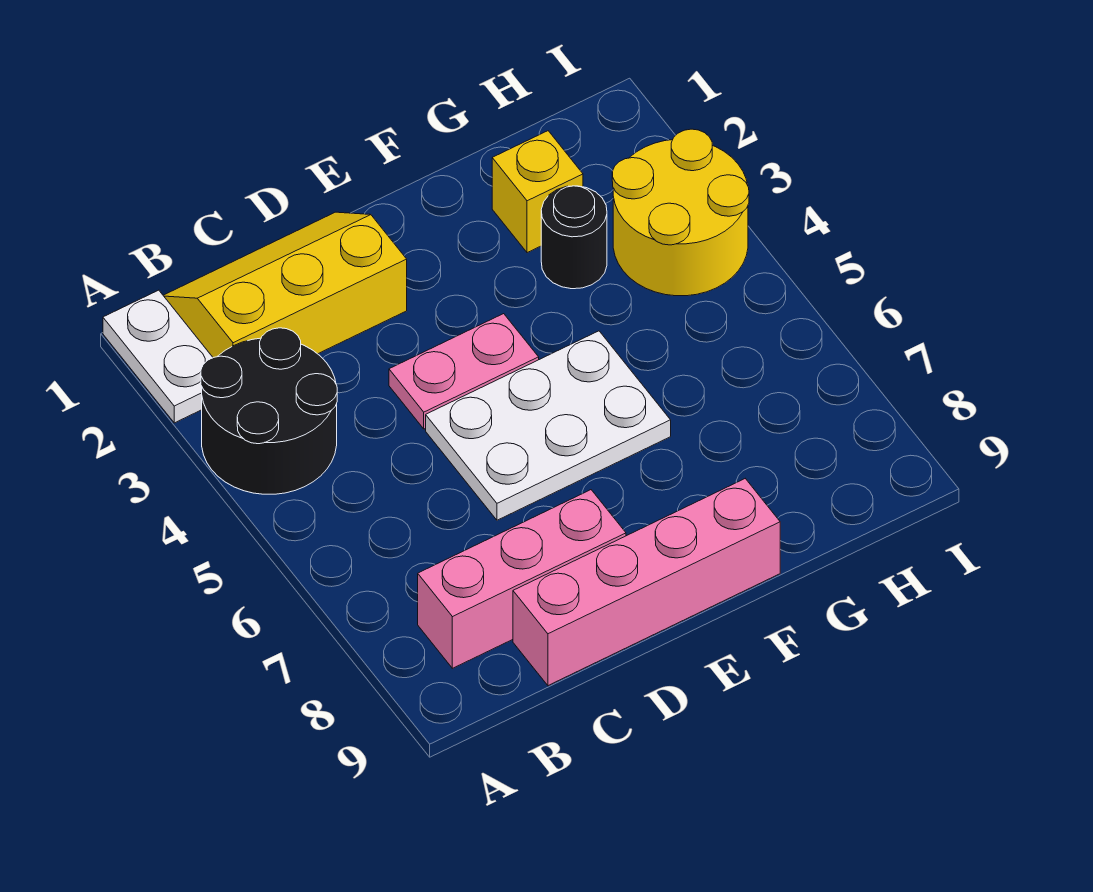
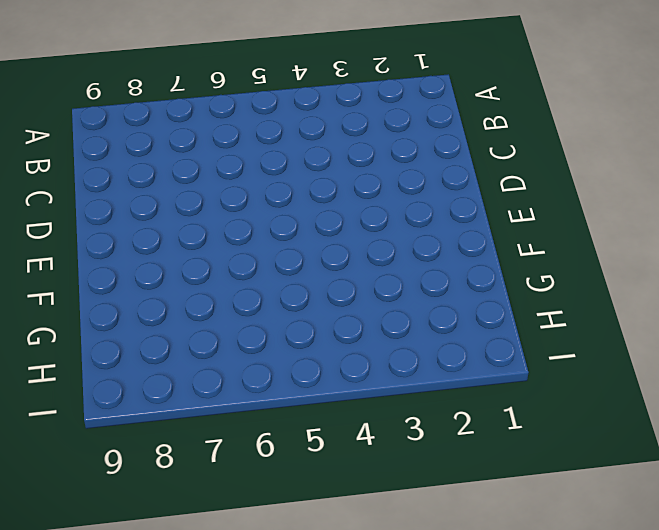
none -> white 1x2 plate [103,290,213,423]
none -> black 2x2 round brick [201,328,337,494]

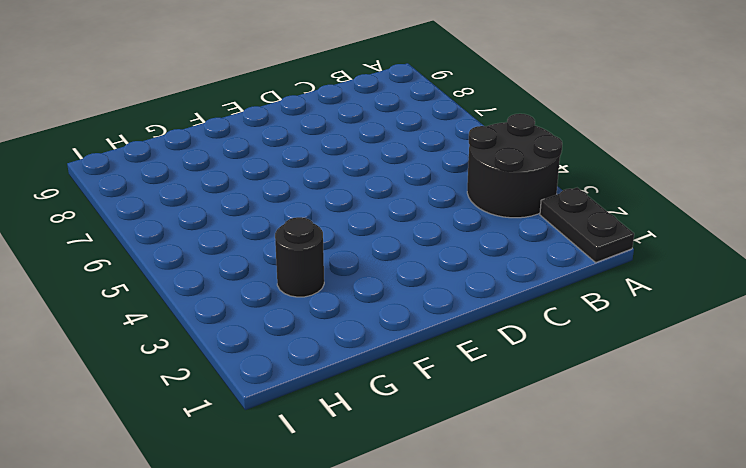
black 1x2 plate [540,188,634,262] -> white 1x2 plate [103,290,213,423]
none -> yellow 2x3 slope [163,212,407,358]
none -> pink 1x3 brick [418,490,626,668]

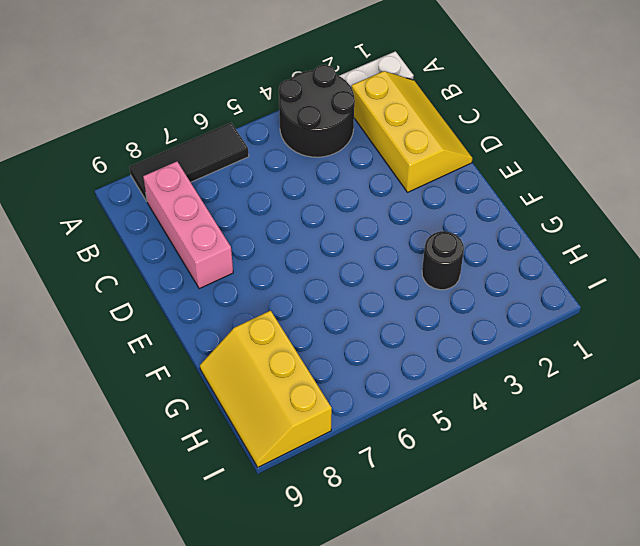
black 1x3 tile [129,123,249,201] -> none
yellow 2x3 slope [200,311,332,467] -> none
none -> pink 1x4 brick [513,479,780,686]
none -> pink 1x2 plate [389,314,539,429]

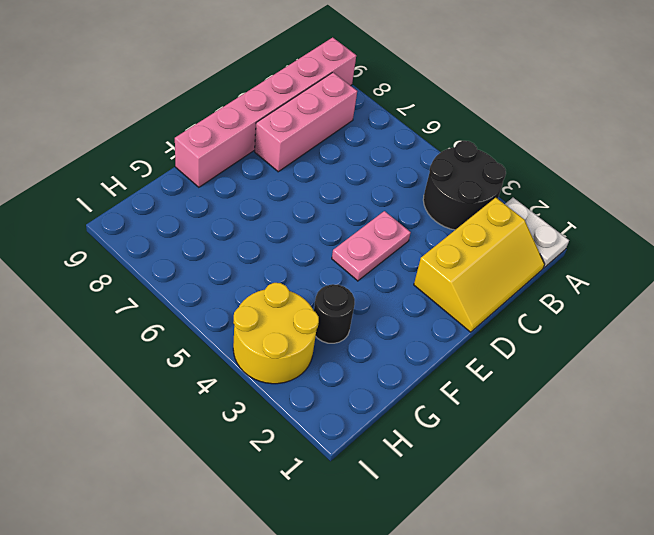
pink 1x6 brick [175,37,356,187] -> pink 1x4 brick [513,479,780,686]
none -> white 2x3 plate [426,331,671,520]
none -> yellow 1x1 brick [492,131,583,253]

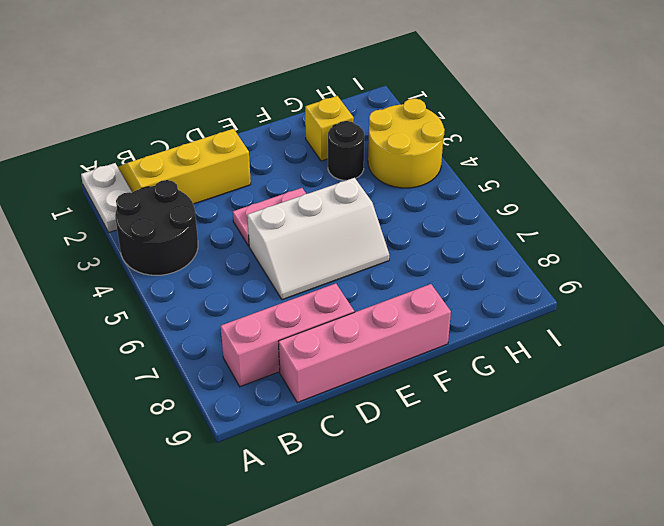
white 2x3 slope [247,178,389,300] -> white 2x3 plate [426,331,671,520]

